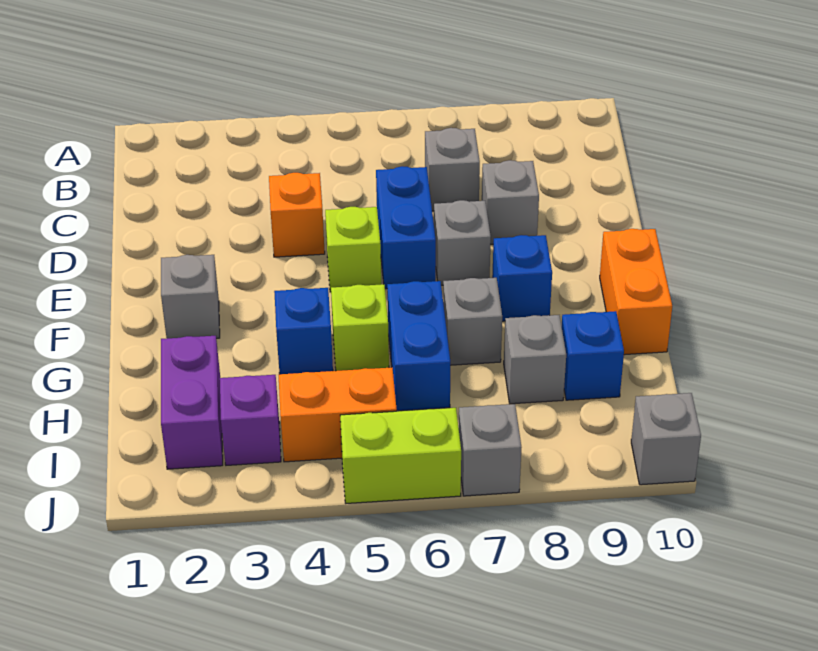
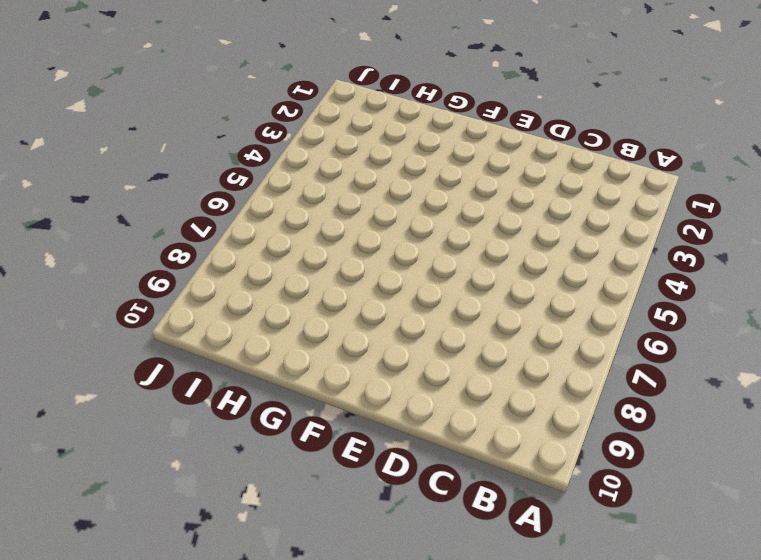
none -> grey 1x1 brick [425,128,480,211]
none -> orange 1x1 brick [269,173,325,257]
none -> blue 1x2 brick [376,166,436,289]

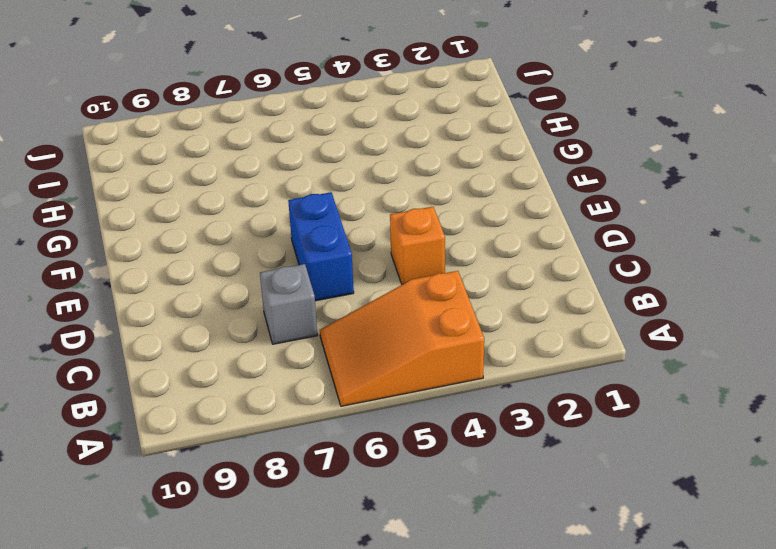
orange 2x3 slope [320,271,484,406] -> none
none -> grey 1x1 brick [482,160,539,244]
none -> lime 1x1 brick [325,207,381,292]
none -> grey 1x1 brick [434,200,491,285]

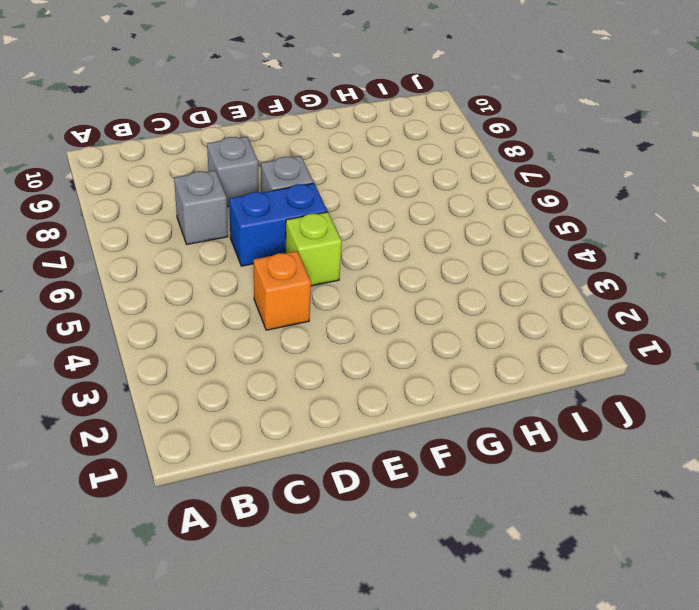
none -> grey 1x1 brick [161,255,220,339]
none -> blue 1x1 brick [492,235,552,321]
none -> orange 1x2 brick [600,229,672,355]

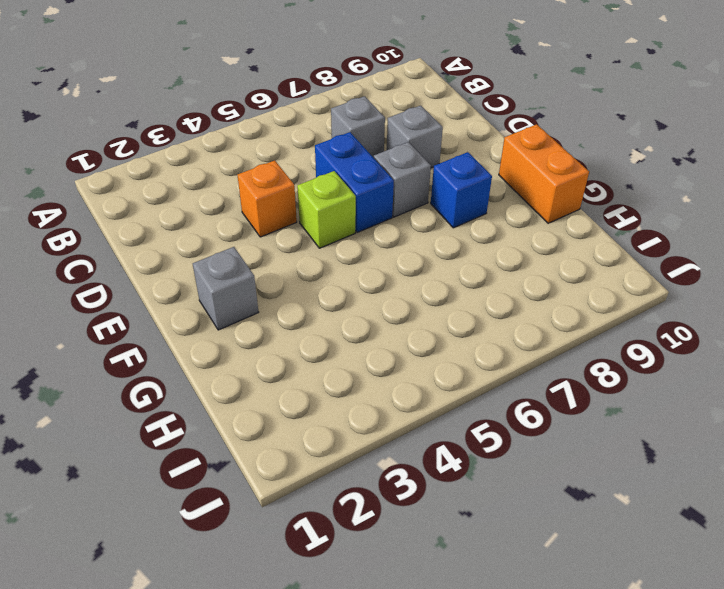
none -> blue 1x1 brick [274,288,333,374]
none -> lime 1x1 brick [331,284,389,371]
none -> blue 1x2 brick [387,281,450,411]

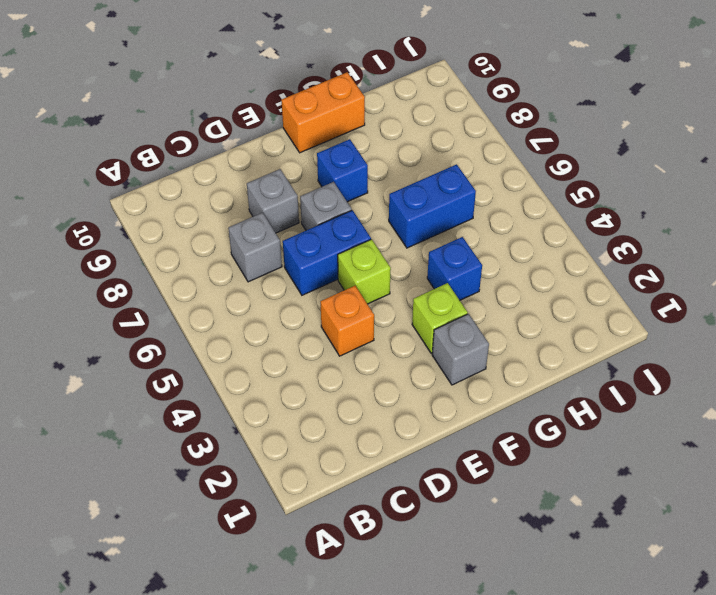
lime 1x1 brick [412,283,468,354] -> lime 1x1 brick moved to [331,284,389,371]
none -> grey 1x1 brick [443,278,502,365]
none -> purple 1x2 brick [161,336,223,469]
none -> grey 1x1 brick [504,315,566,404]

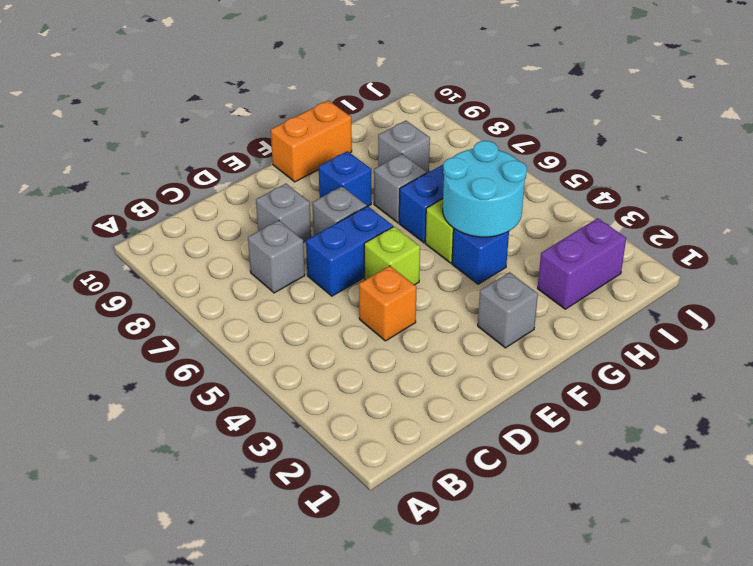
cyan 2x2 round brick [443,141,527,237] -> none
none -> blue 1x1 brick [562,311,624,400]
none -> purple 1x1 brick [220,375,281,465]
none -> orange 1x2 brick [279,367,397,462]

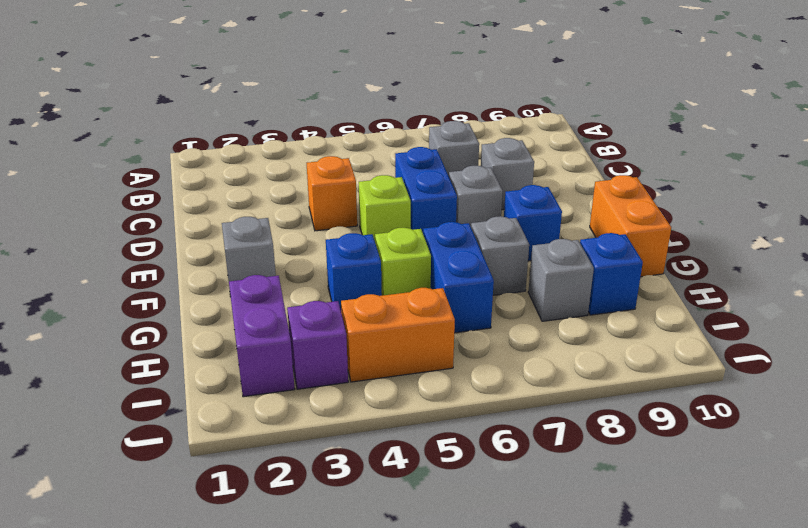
none -> lime 1x2 brick [340,408,461,503]
none -> grey 1x1 brick [459,404,522,496]
none -> grey 1x1 brick [631,393,701,485]

